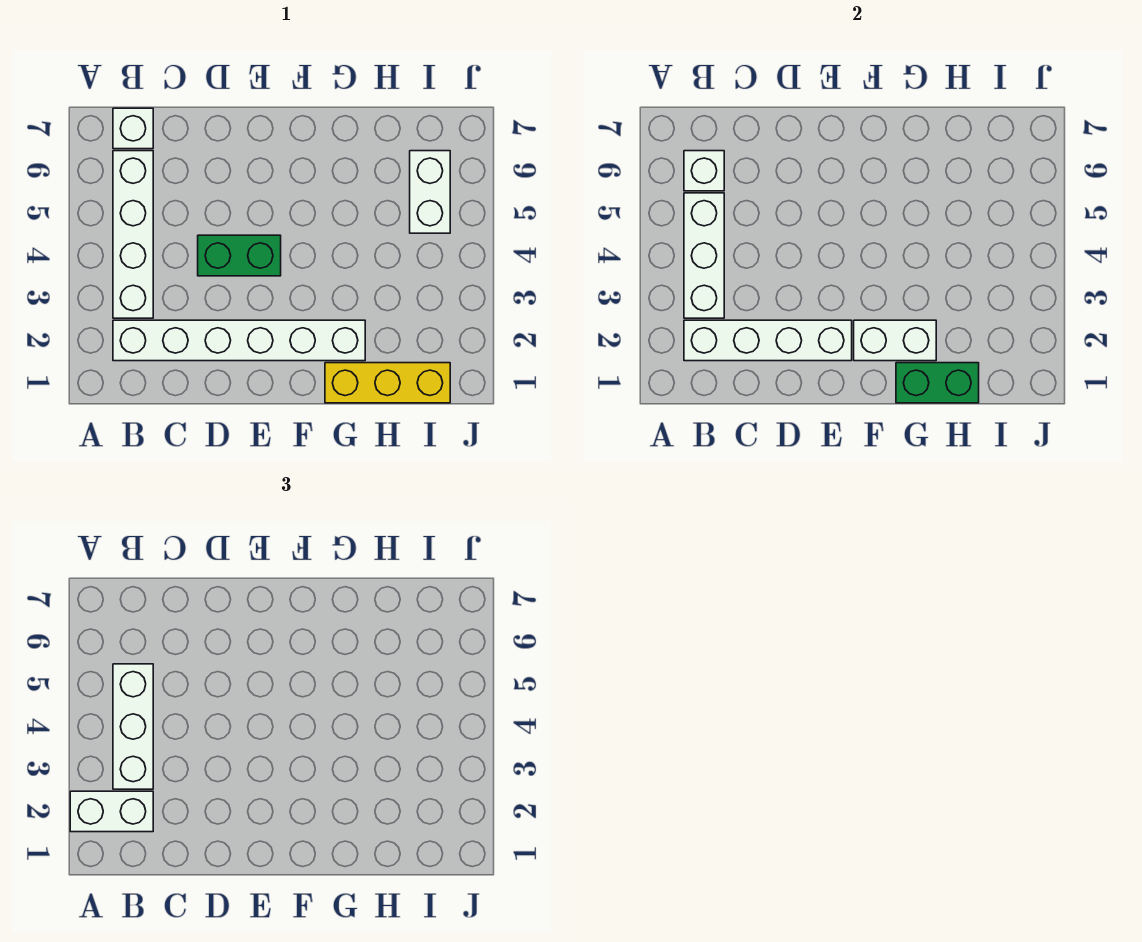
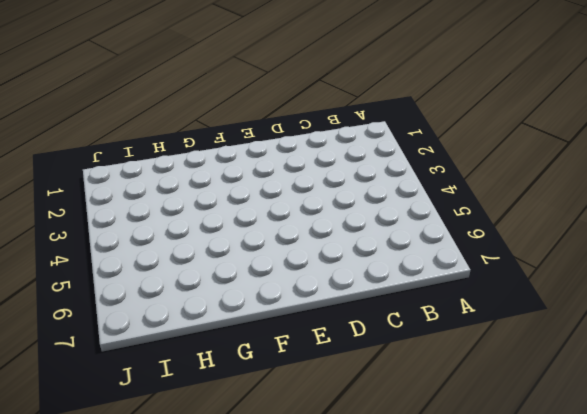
none -> white 1x6 brick [113,320,365,361]
none -> white 1x4 brick [113,151,153,318]
none -> white 1x1 brick [113,108,153,149]

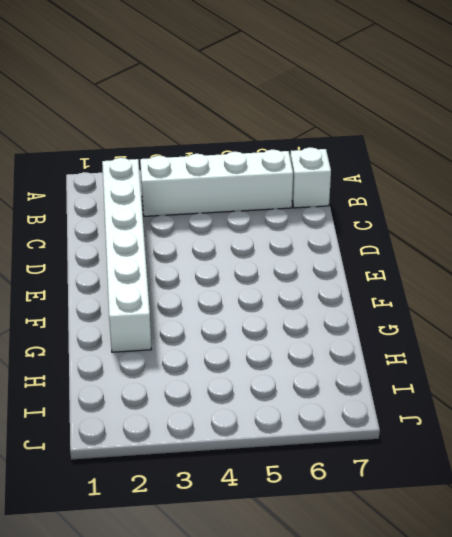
none -> green 1x2 brick [198,235,281,276]
none -> yellow 1x3 brick [325,363,450,403]
none -> white 1x2 brick [410,151,450,233]

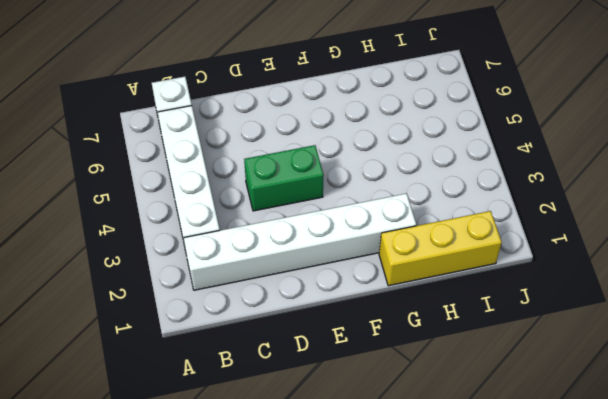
none -> white 1x2 brick [410,151,450,233]
none -> white 1x4 brick [684,320,852,361]
none -> white 1x3 brick [684,193,724,318]

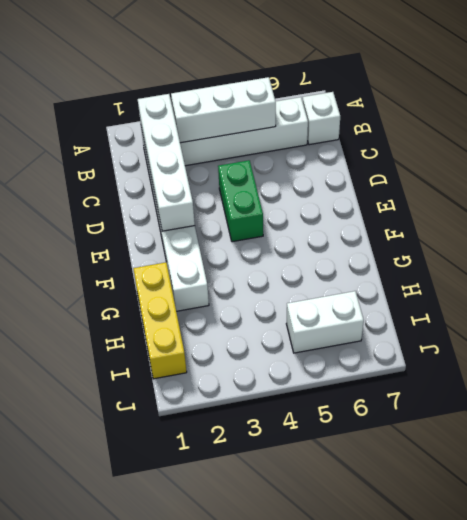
none -> white 1x1 brick [684,151,724,191]
none -> white 1x2 brick [854,320,936,361]
none -> green 1x2 brick [896,363,979,403]

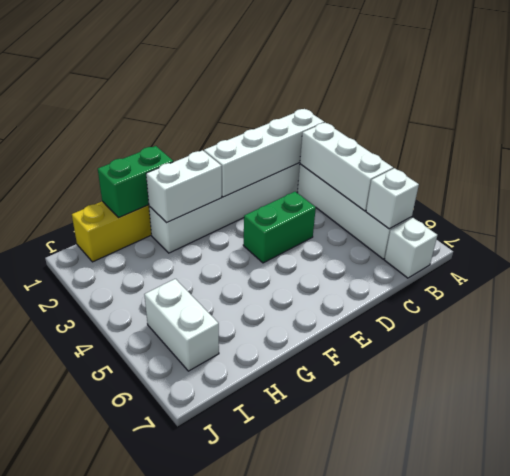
none -> white 1x2 brick [70,791,153,832]
none -> white 1x3 brick [113,664,153,789]

